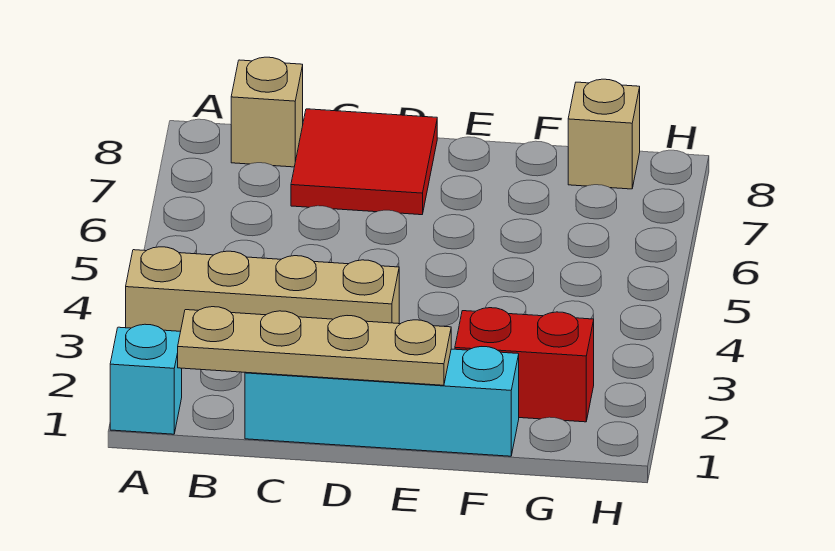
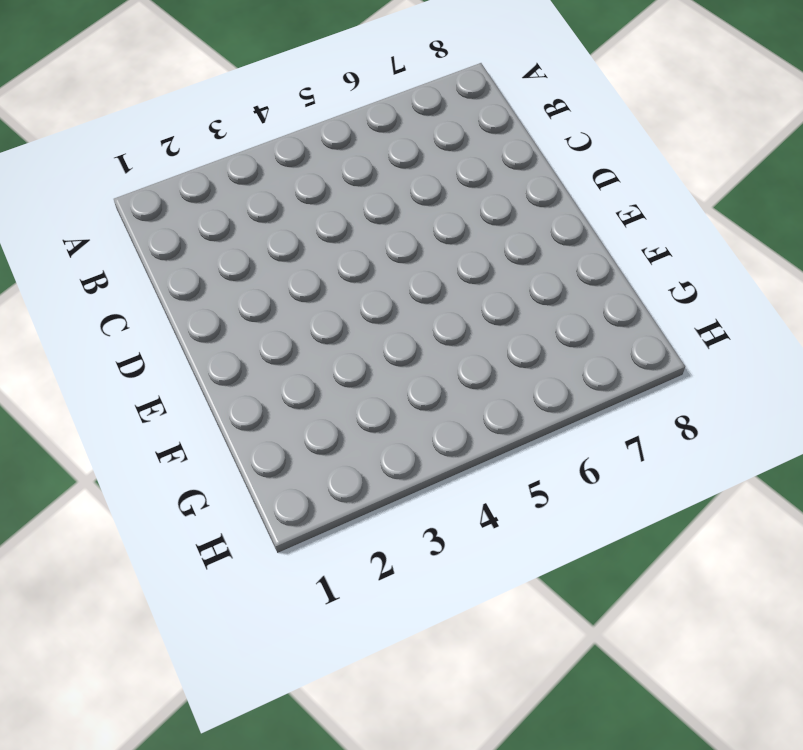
none -> cyan 1x1 brick [110,324,182,434]
none -> tan 1x4 brick [126,247,399,331]

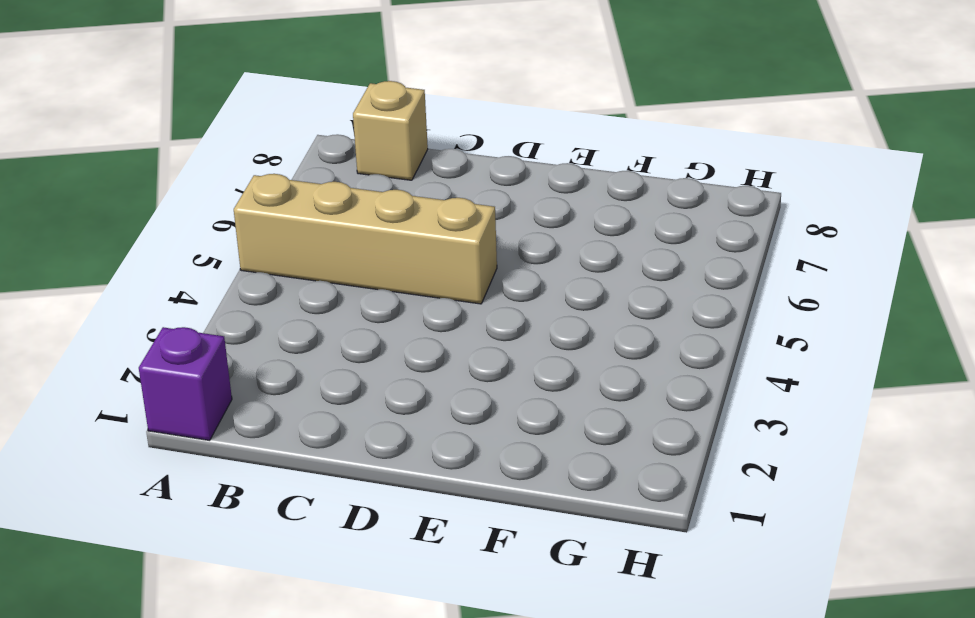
purple 1x1 brick [139,327,232,440] -> cyan 1x1 brick [110,324,182,434]
tan 1x4 brick [234,174,497,304] -> tan 1x4 brick moved to [126,247,399,331]
none -> cyan 1x4 brick [245,347,519,456]
none -> red 2x2 tile [291,109,437,215]

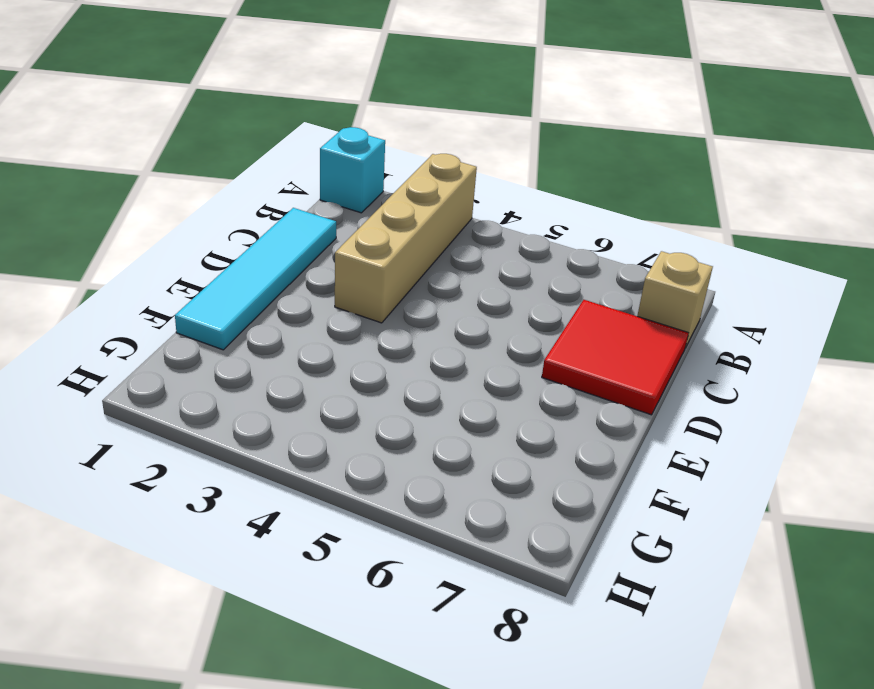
cyan 1x4 tile [175,208,336,350] -> cyan 1x4 brick [245,347,519,456]
none -> red 1x2 brick [455,308,594,422]
none -> tan 1x1 brick [568,79,640,189]

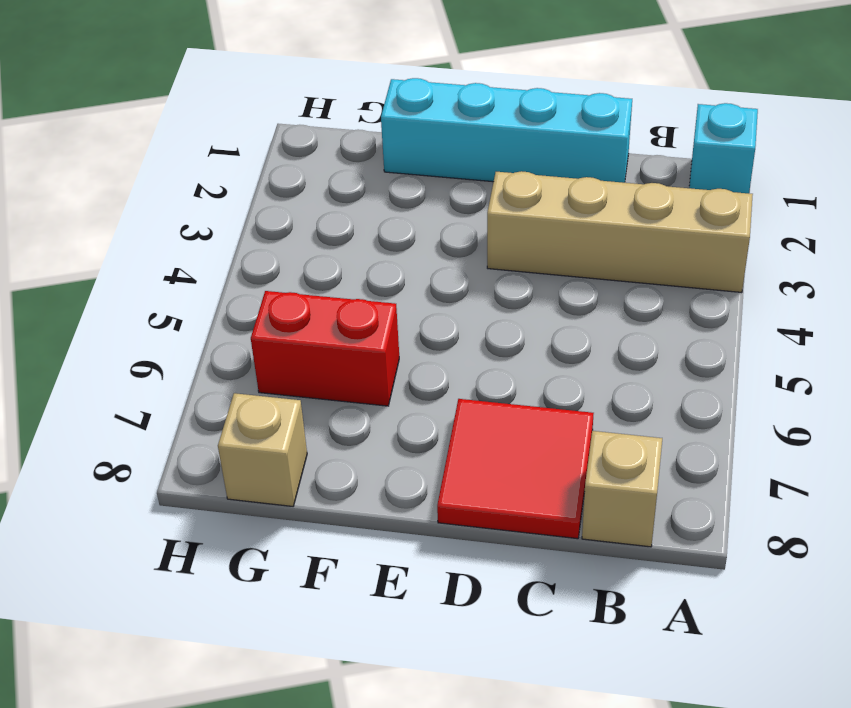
red 1x2 brick [251,291,399,406] -> red 1x2 brick moved to [455,308,594,422]
none -> tan 1x4 plate [178,307,451,385]

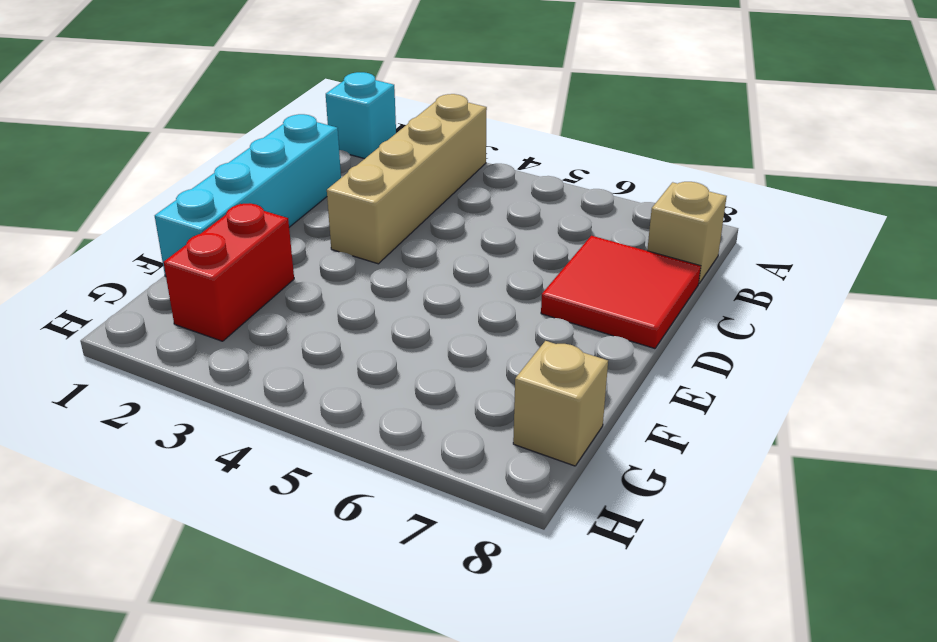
none -> tan 1x4 plate [178,307,451,385]

